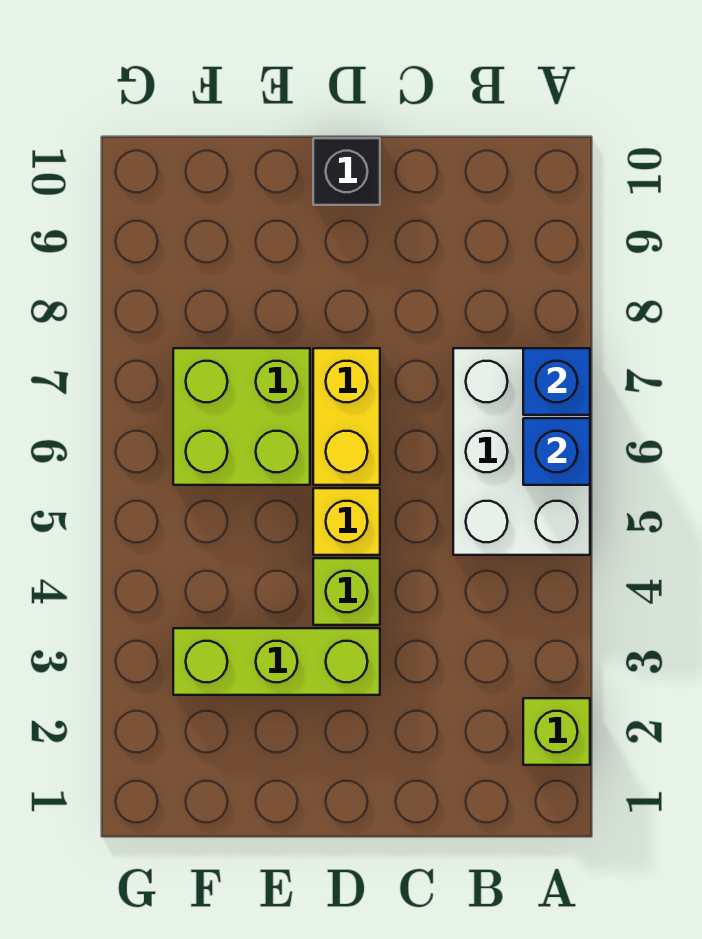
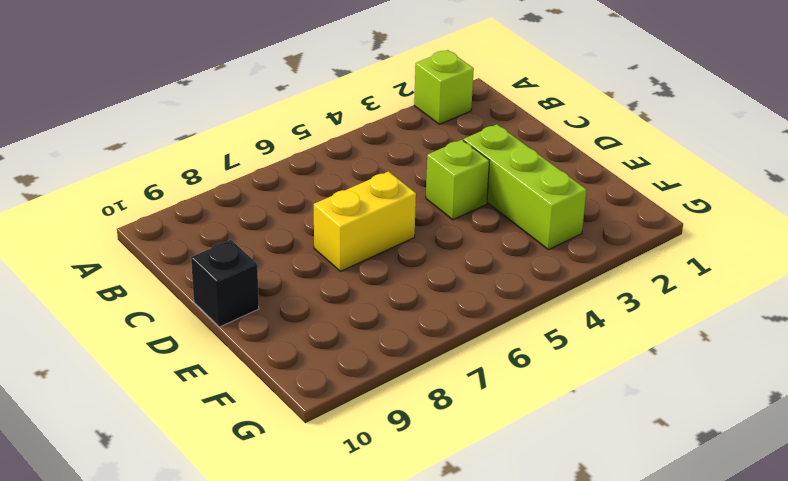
none -> white 2x3 brick [453,348,590,555]
none -> yellow 1x1 brick [313,488,380,555]

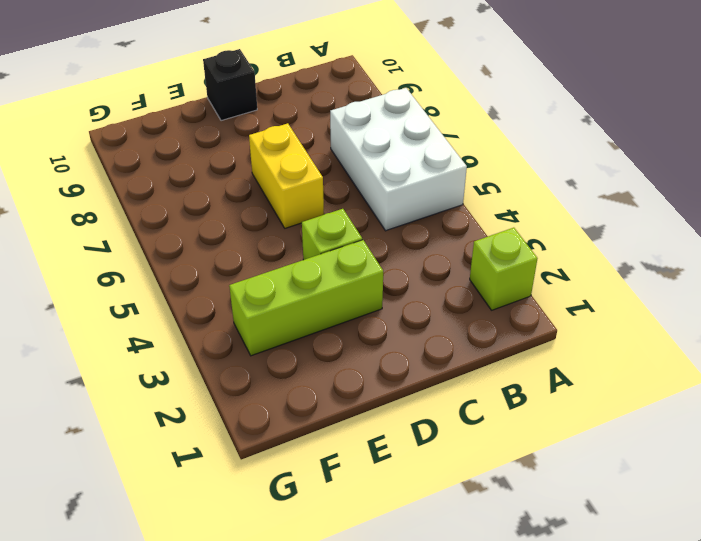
none -> yellow 1x1 brick [313,488,380,555]
none -> lime 2x2 brick [173,348,310,485]

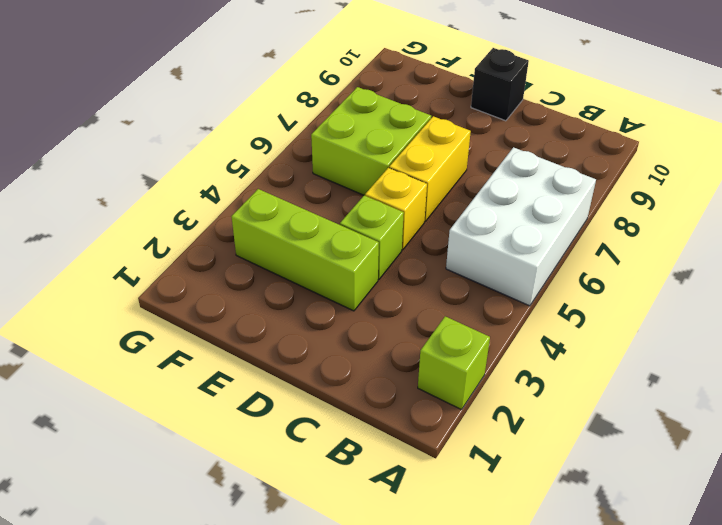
none -> blue 1x1 brick [523,418,590,485]
none -> blue 1x1 brick [523,348,590,415]

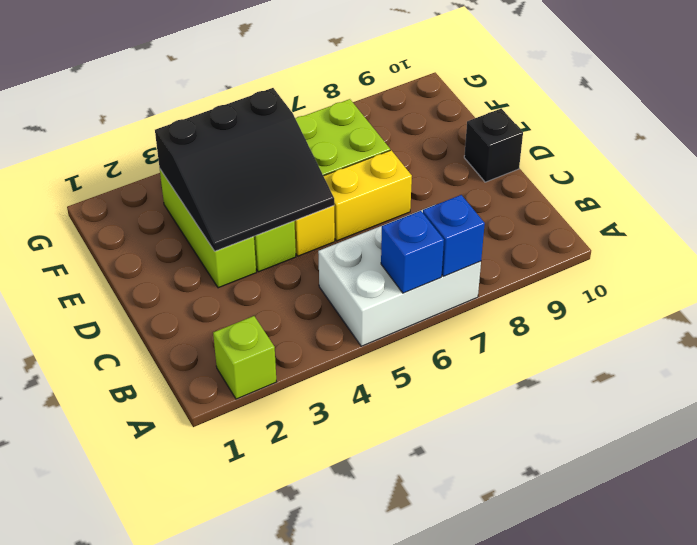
black 3x3 slope [155,88,334,251] -> none

